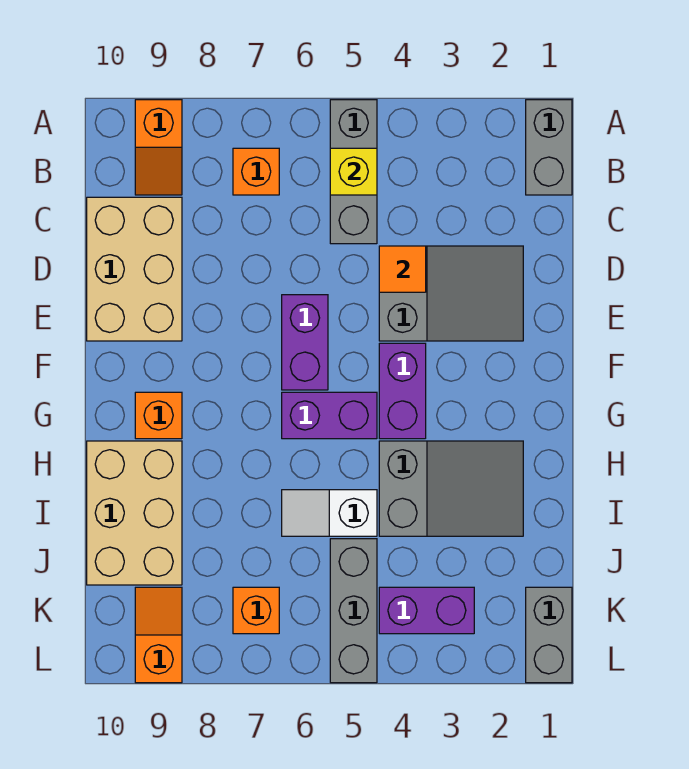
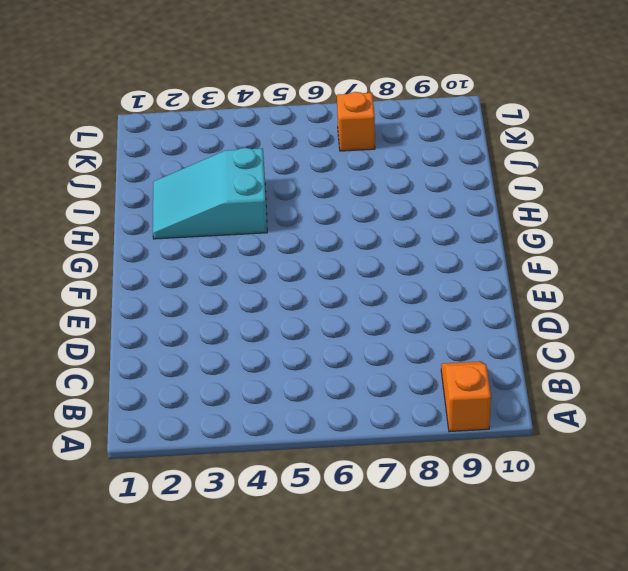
cyan 2x3 slope [153,148,267,239] -> grey 2x3 slope [379,441,523,536]
none -> grey 1x2 brick [526,100,572,195]
none -> grey 1x3 brick [330,100,377,244]
none -> orange 1x1 brick [233,148,279,195]

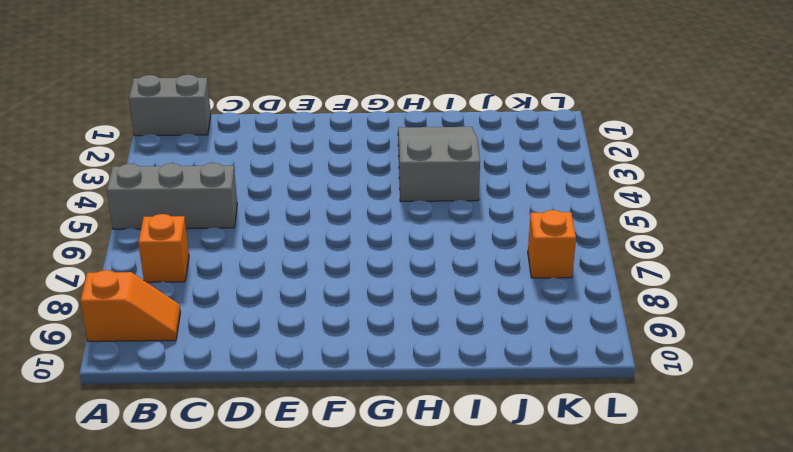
none -> tan 2x3 brick [87,197,182,341]
none -> grey 2x3 slope [379,246,523,341]
none -> purple 1x2 brick [282,295,328,390]

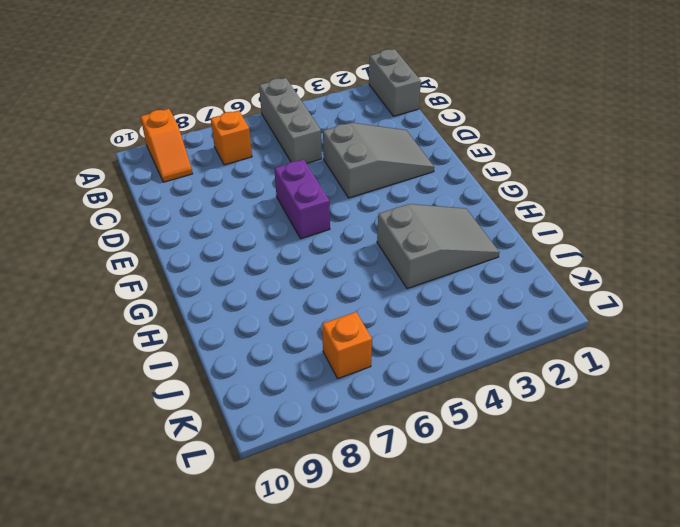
none -> tan 2x3 brick [87,197,182,341]
none -> purple 1x2 brick [379,343,426,439]
none -> purple 1x2 brick [282,392,377,439]

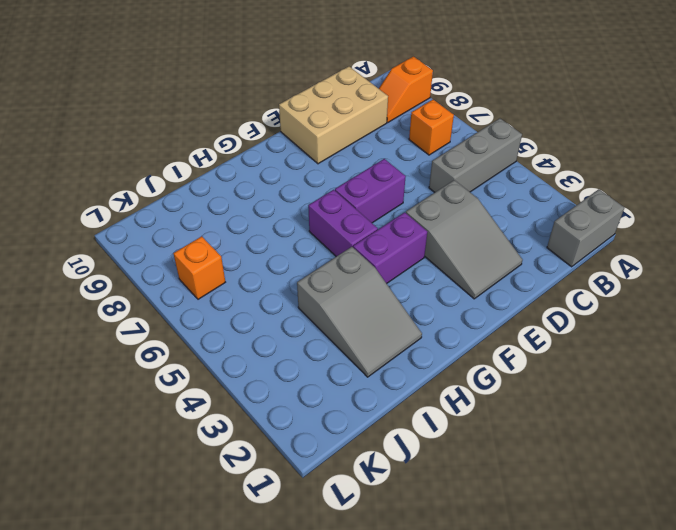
none -> orange 1x1 brick [135,392,182,439]
none -> tan 2x3 brick [87,441,182,585]
none -> white 1x2 slope [282,490,377,536]

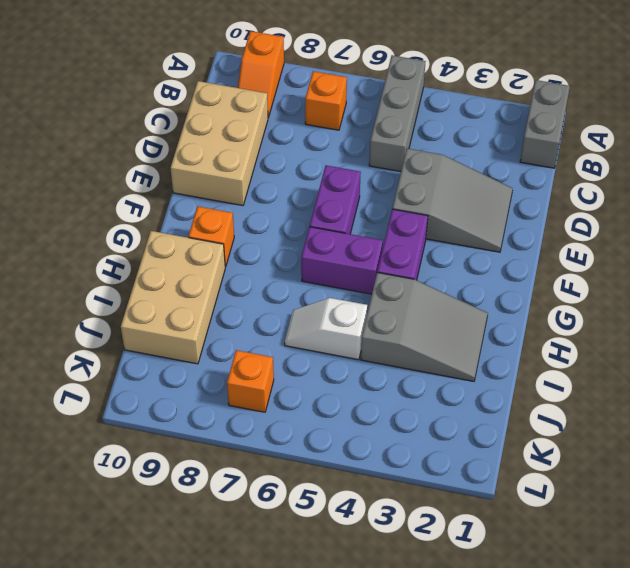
none -> grey 1x3 brick [330,539,377,683]
none -> grey 1x2 brick [526,587,572,683]
none -> purple 1x2 brick [379,587,474,634]

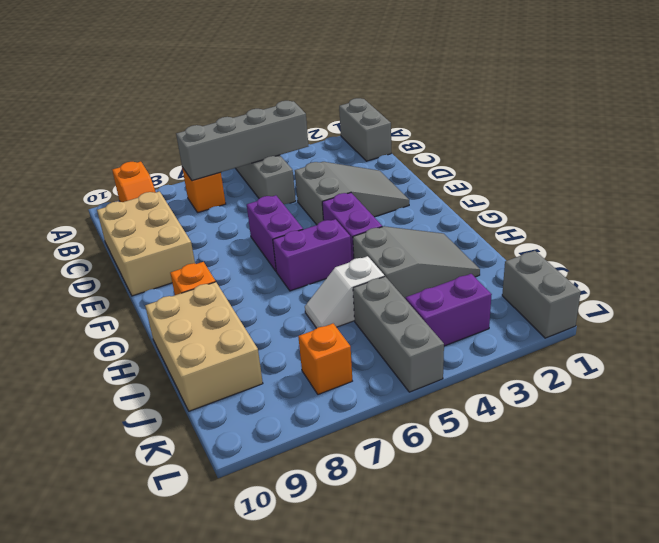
grey 1x4 brick [176,101,308,181] -> yellow 1x1 brick [330,148,377,195]
none -> orange 1x2 slope [135,587,182,683]
none -> orange 1x1 tile [379,246,426,292]

